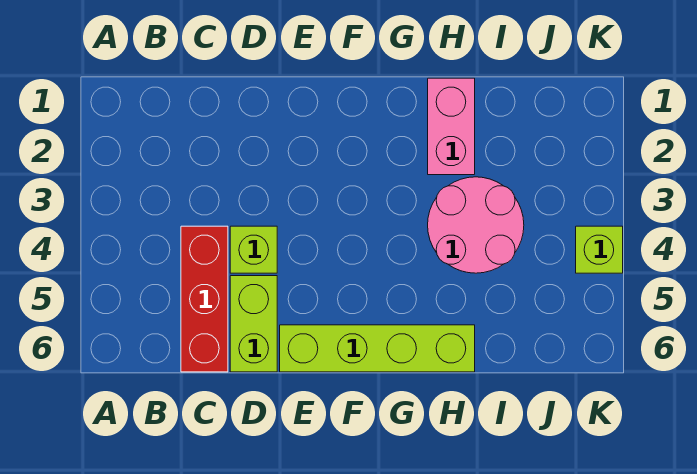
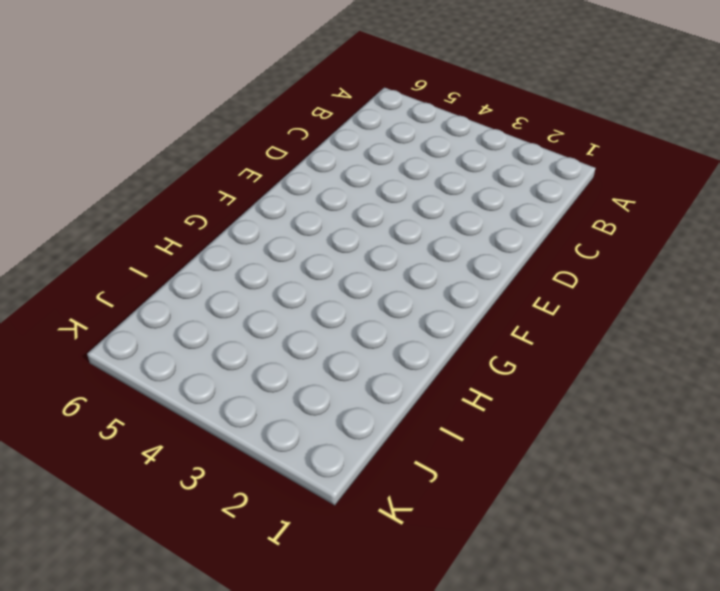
none -> red 1x3 brick [181,226,228,372]
none -> lime 1x1 brick [230,226,277,273]

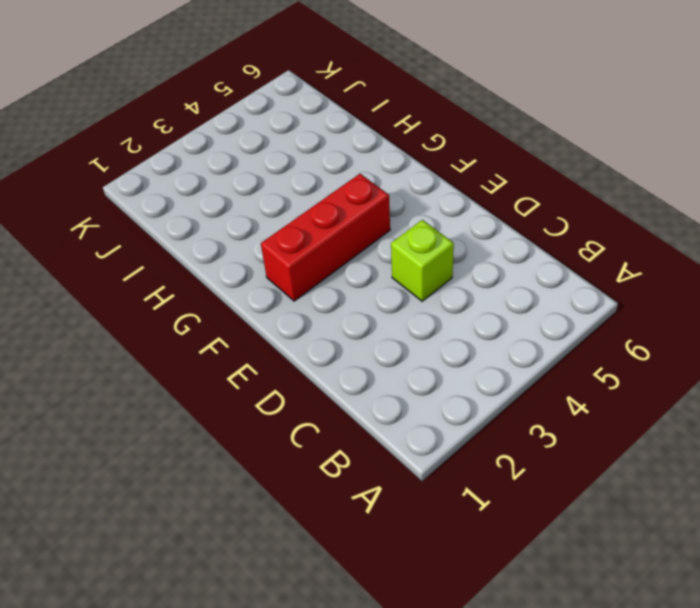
red 1x3 brick [261,174,390,301] -> red 1x3 brick moved to [181,226,228,372]
none -> lime 1x2 brick [230,276,277,372]
none -> lime 1x4 brick [280,325,475,372]

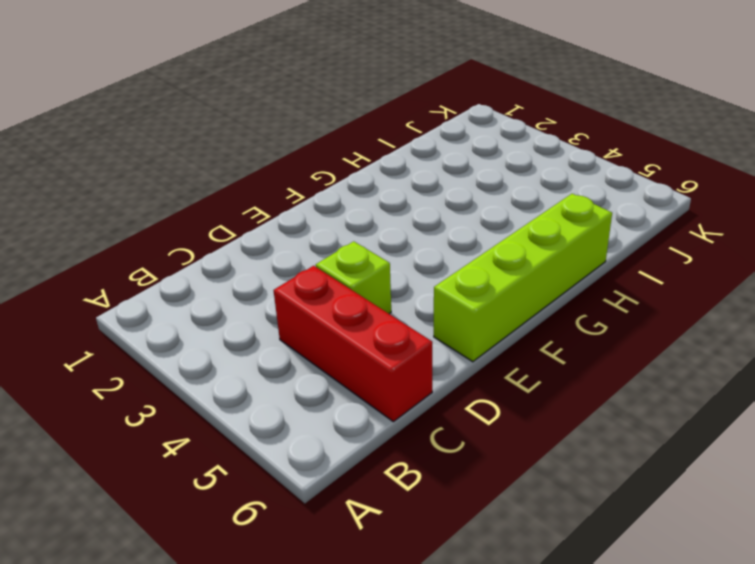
none -> lime 1x2 brick [230,276,277,372]
none -> pink 1x2 brick [428,78,475,175]

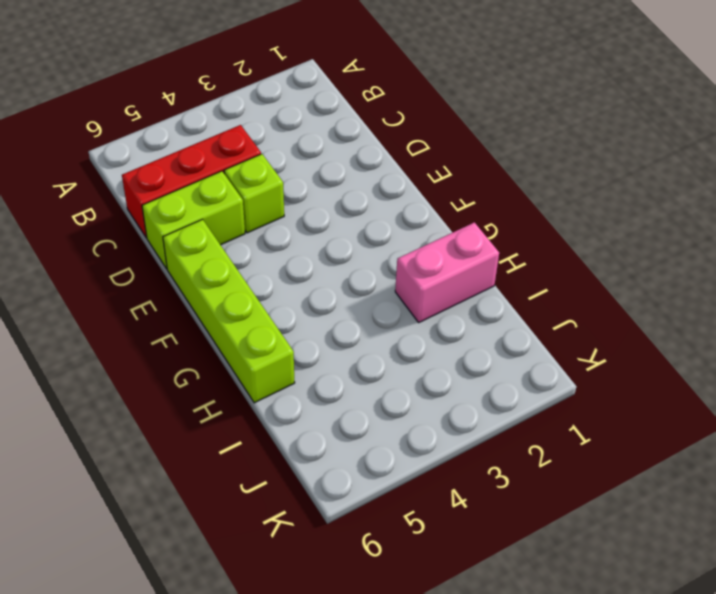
none -> pink 2x2 round brick [428,177,524,273]
none -> lime 1x1 brick [576,226,623,273]

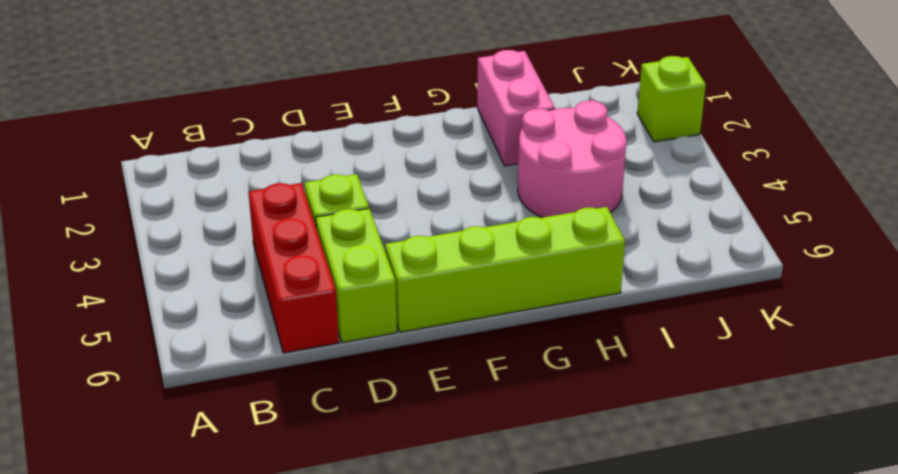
lime 1x1 brick [637,56,706,142] -> lime 1x1 brick moved to [576,226,623,273]

